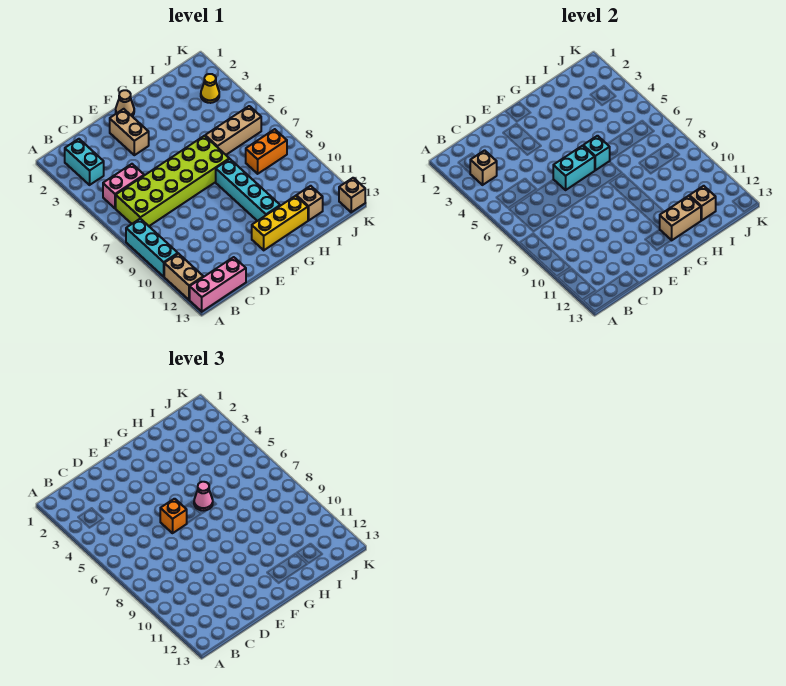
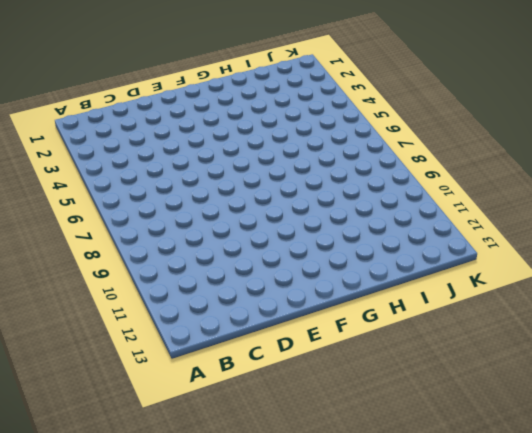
none -> cyan 1x3 brick [126,219,178,276]
none -> tan 1x2 brick [164,254,203,300]
none -> pink 1x3 brick [190,257,246,312]

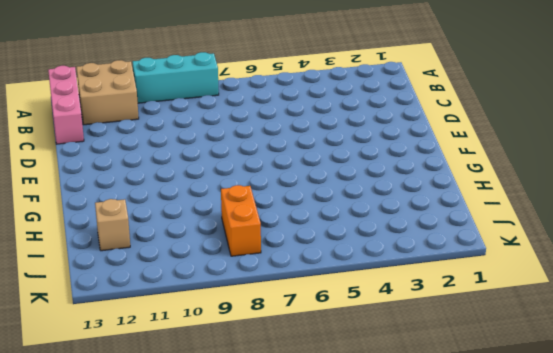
tan 2x2 brick [77,60,139,125] -> tan 1x2 brick [164,254,203,300]
none -> cyan 1x2 brick [65,139,104,185]
none -> pink 1x2 brick [103,164,144,208]
none -> lime 2x6 brick [116,136,229,226]

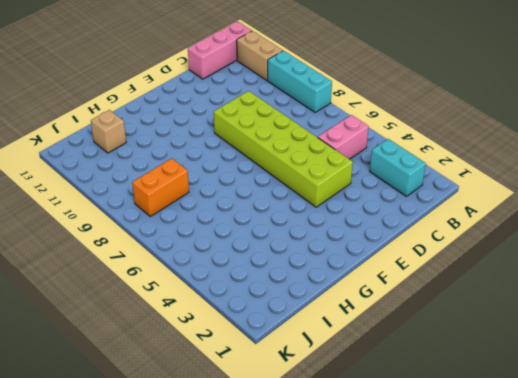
lime 2x6 brick [214,91,353,207] -> lime 2x6 brick turned to [116,136,229,226]
none -> tan 1x2 brick [110,109,149,155]
none -> tan 1x1 cone [116,90,134,116]
none -> yellow 1x3 brick [252,196,308,250]

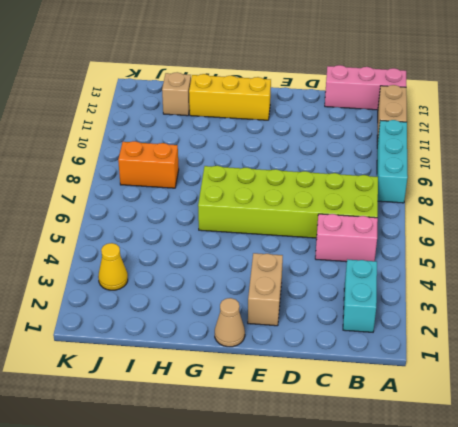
none -> cyan 1x4 brick [216,159,280,221]
none -> tan 1x3 brick [205,106,261,155]
none -> tan 1x1 brick [339,178,365,212]

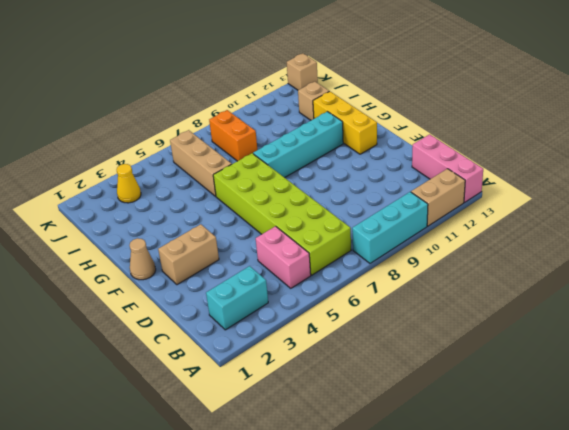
none -> tan 1x1 brick [470,150,497,185]
none -> cyan 1x2 brick [553,146,595,190]
none -> cyan 1x1 brick [583,136,610,170]

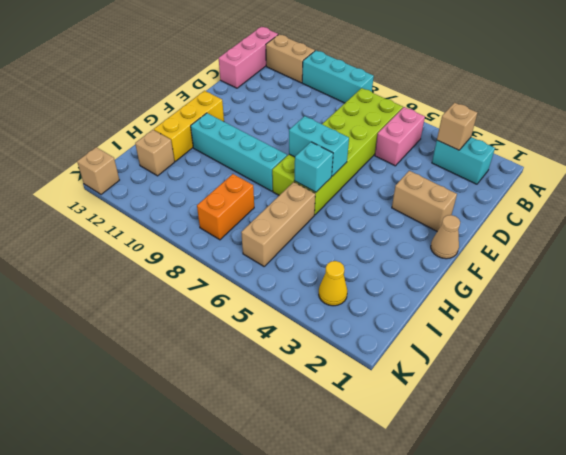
cyan 1x2 brick [289,116,349,176] -> cyan 1x2 brick turned to [553,146,595,190]
none -> tan 1x2 brick [660,196,701,240]
none -> tan 1x1 brick [689,186,716,220]
none -> orange 1x1 brick [160,499,187,533]

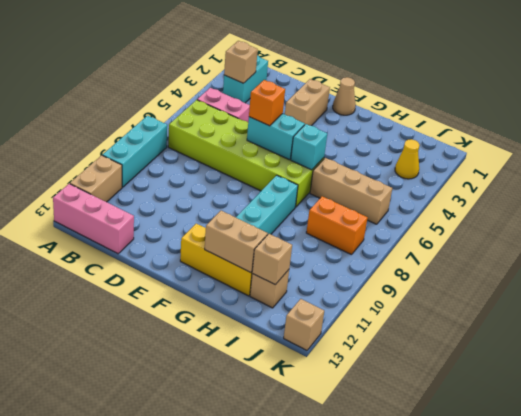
none -> pink 1x1 cone [194,482,213,510]

